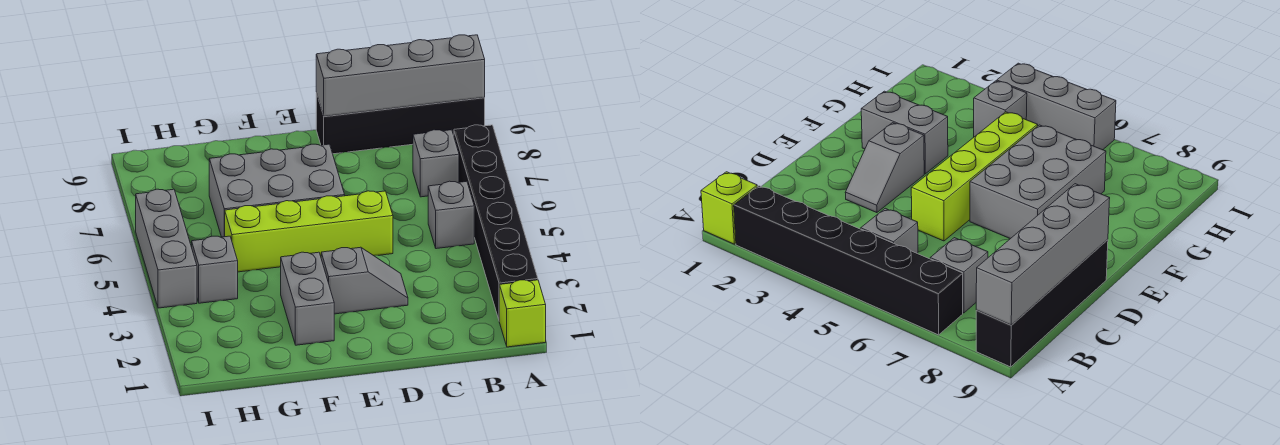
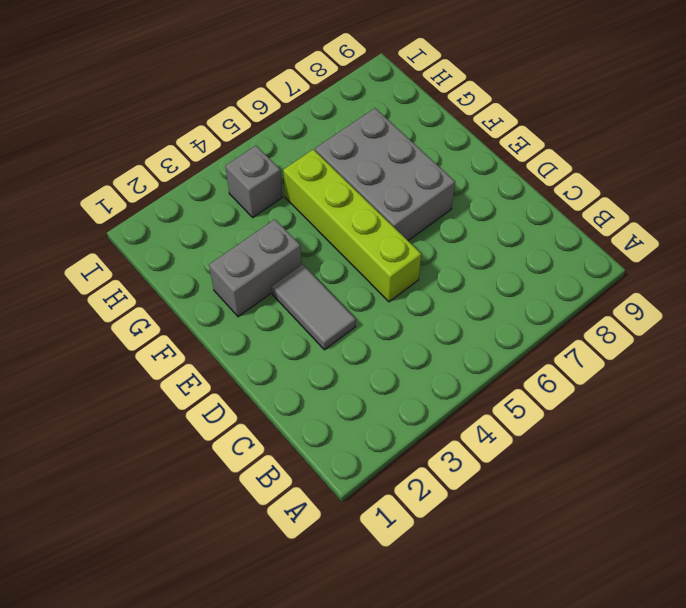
grey 1x2 tile [272,265,356,350] -> grey 1x2 slope [321,247,408,314]
none -> lime 1x1 brick [499,280,546,347]
none -> black 1x6 brick [454,125,538,319]
none -> black 1x4 brick [316,93,485,154]

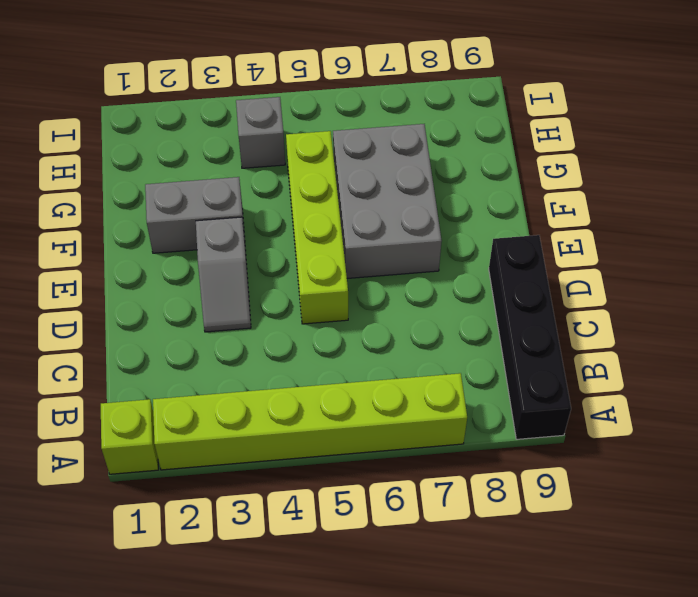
lime 1x6 brick [153,373,467,470] -> black 1x6 brick [454,125,538,319]
none -> grey 1x1 brick [428,181,474,249]
none -> grey 1x1 brick [413,130,459,197]
none -> grey 1x3 brick [136,189,197,308]

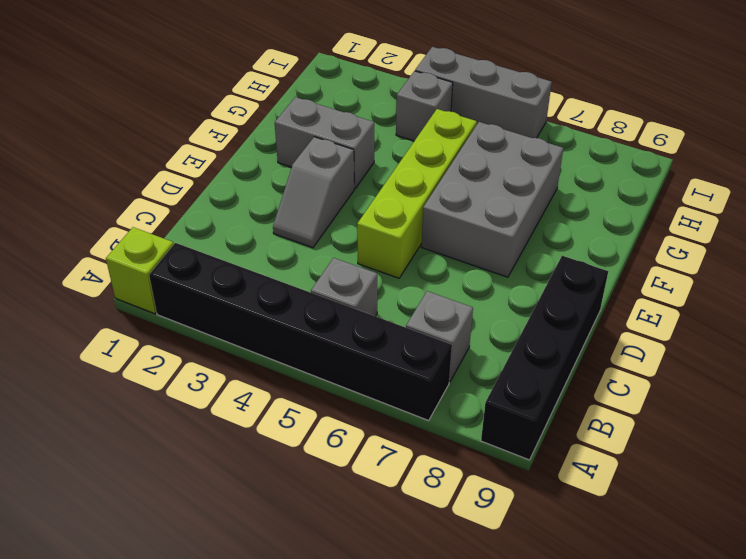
none -> grey 1x4 brick [316,35,485,116]

